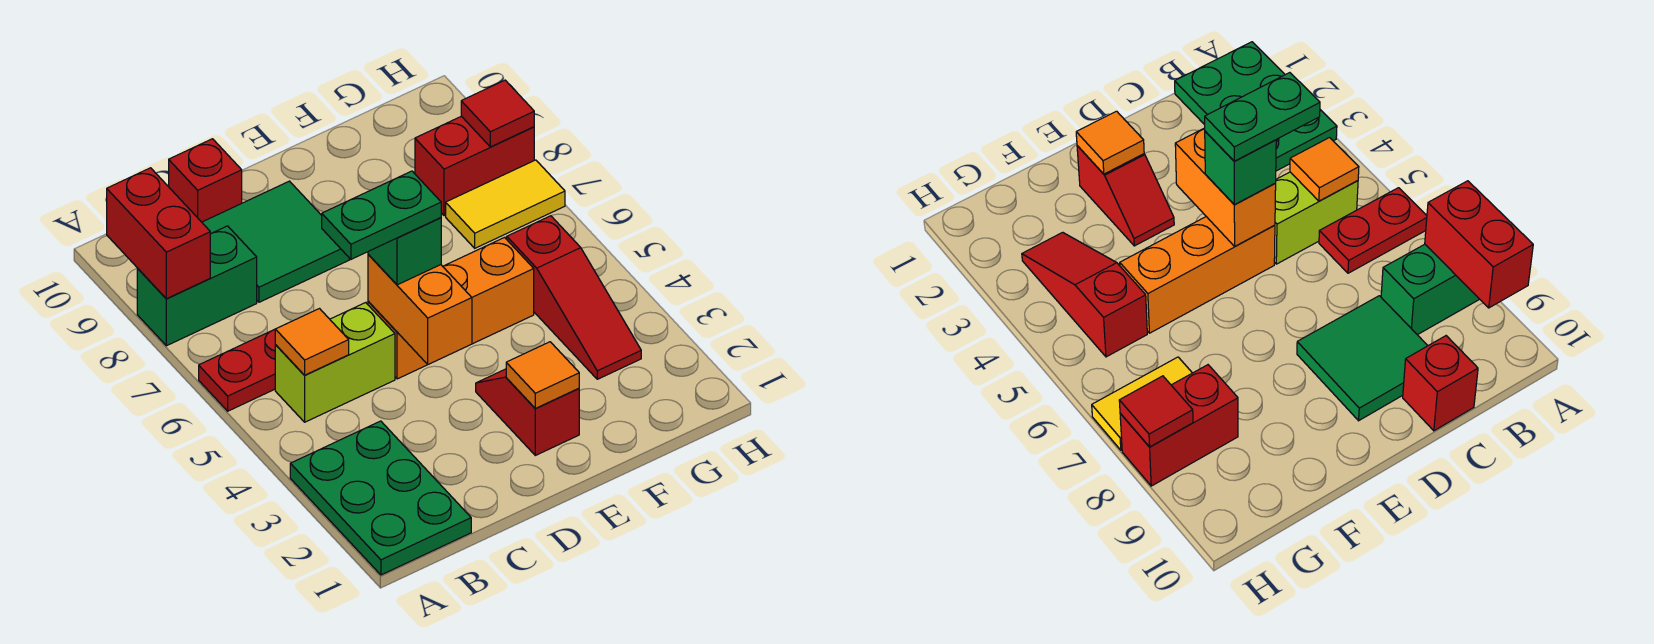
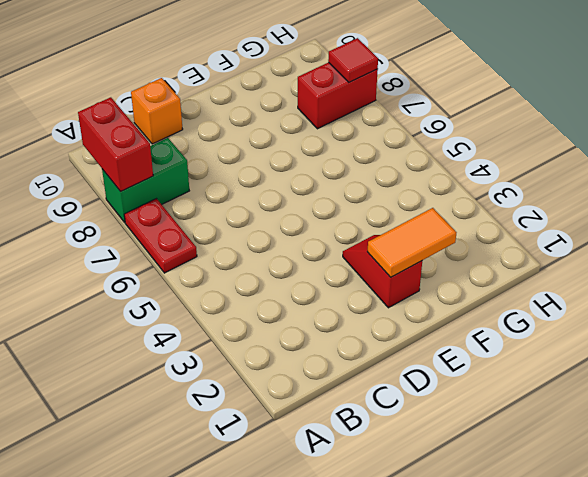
red 1x2 plate [124,199,197,273] -> red 1x2 plate turned to [199,329,276,411]
orange 1x1 brick [131,78,183,144] -> red 1x1 brick [169,139,242,222]
orange 1x2 tile [367,208,456,277] -> orange 1x1 tile [506,342,579,408]
none -> green 2x3 plate [290,421,471,575]
none -> lime 1x2 brick [275,303,395,422]
none -> green 2x2 tile [202,181,349,302]

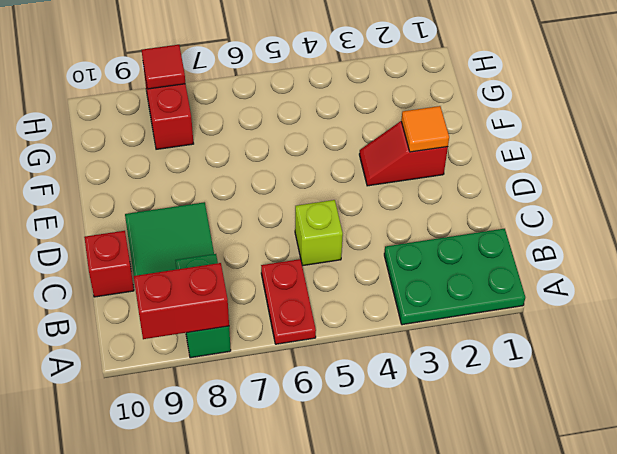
lime 1x1 brick [295,200,343,266] -> lime 1x2 brick [275,303,395,422]
none -> orange 1x3 brick [368,237,534,379]
none -> red 1x3 slope [507,216,641,379]
none -> yellow 1x2 tile [446,160,565,248]

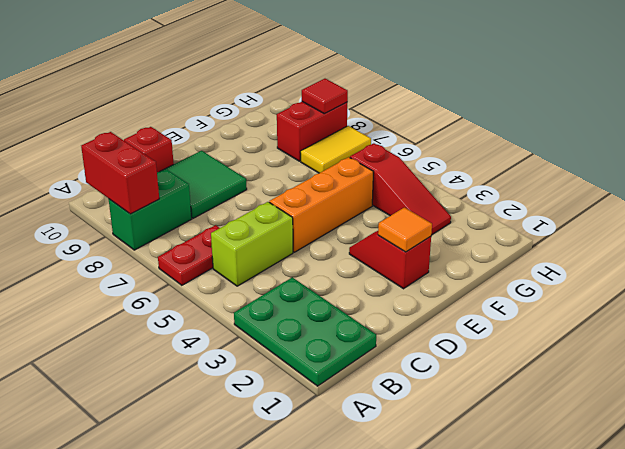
none -> orange 1x1 tile [275,309,349,375]
none -> orange 1x2 brick [368,254,472,364]
none -> green 1x1 brick [368,218,441,285]

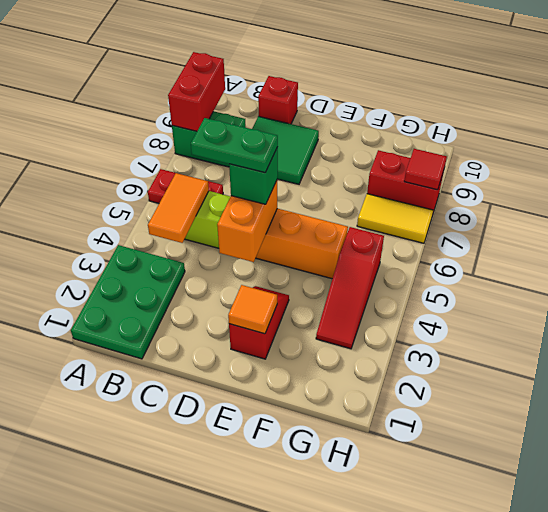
orange 1x2 tile [148,173,209,243] -> orange 1x1 tile [275,309,349,375]

